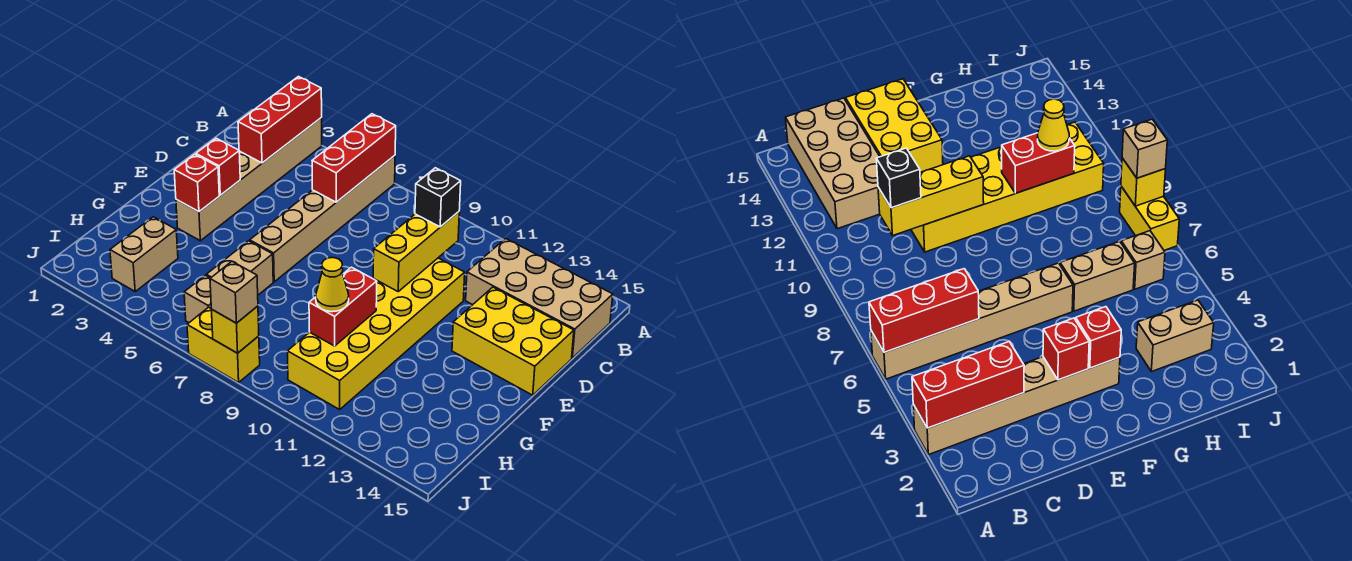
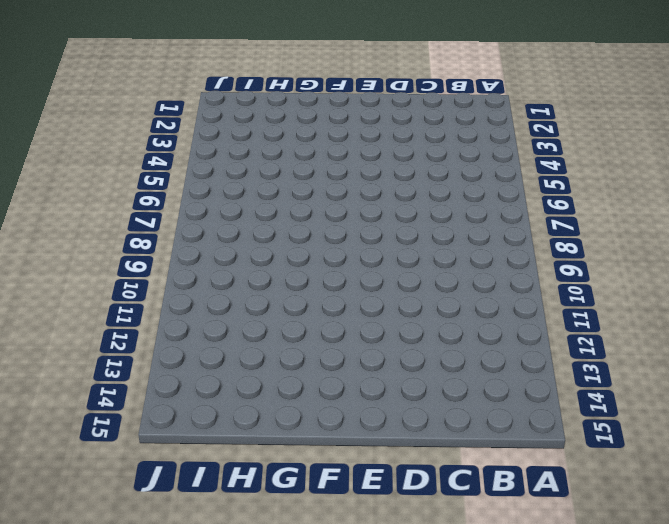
none -> tan 1x6 brick [176,118,322,241]
none -> tan 1x6 brick [250,156,395,282]
none -> tan 2x4 brick [466,239,613,358]

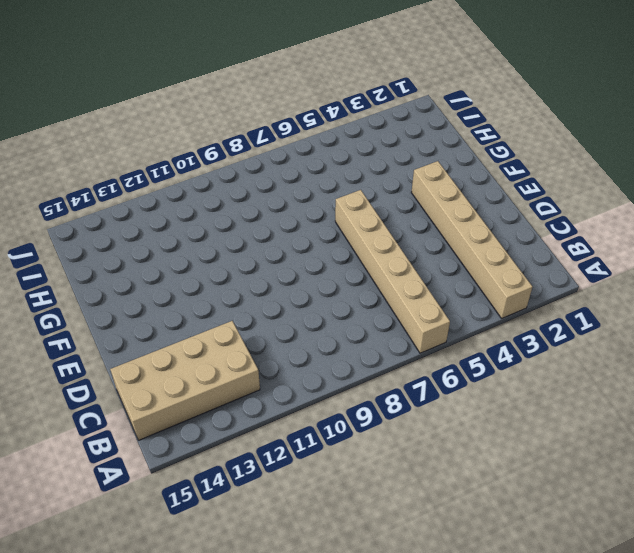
none -> yellow 2x6 brick [287,258,465,409]
none -> yellow 2x3 brick [452,287,574,395]
none -> tan 1x2 brick [206,241,273,295]

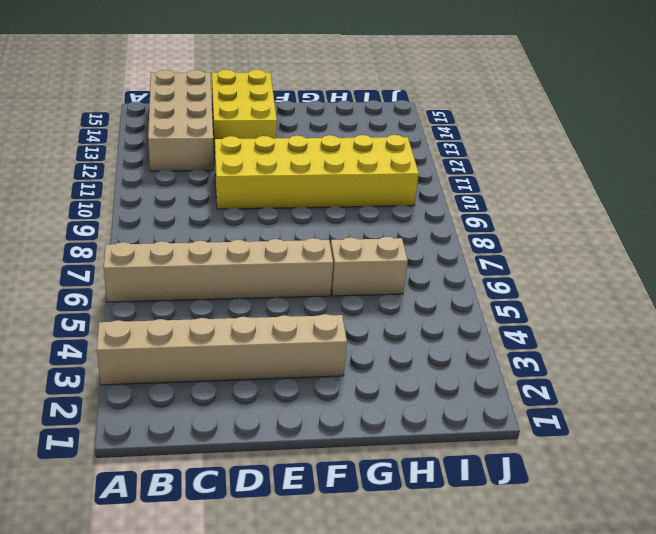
none -> tan 1x2 brick [110,217,178,291]
none -> tan 1x1 brick [184,275,211,323]
none -> yellow 1x2 brick [187,307,260,382]

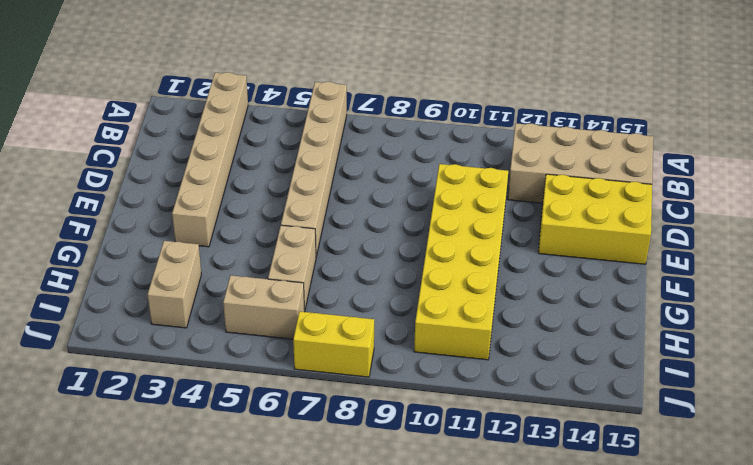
tan 1x2 brick [223,275,305,339] -> tan 1x1 brick [184,275,211,323]
none -> red 1x3 brick [238,77,322,163]
none -> red 1x3 brick [312,114,396,202]
none -> yellow 1x3 brick [373,212,459,291]

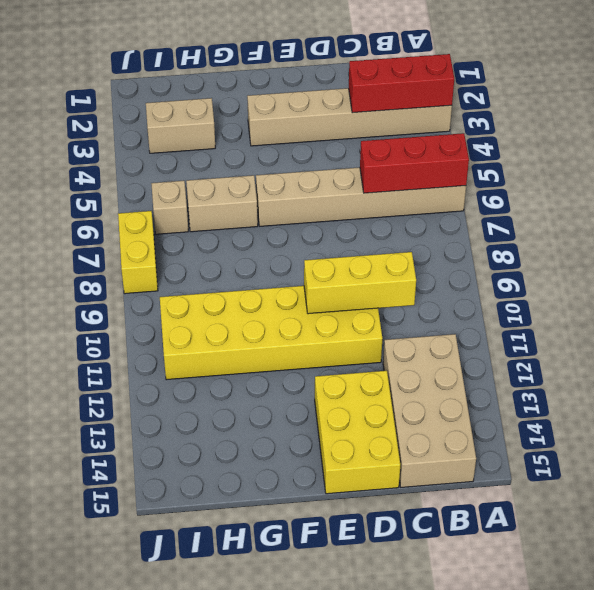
none -> red 1x1 brick [196,138,240,195]
none -> red 1x1 brick [174,154,219,212]
none -> red 1x2 brick [309,267,377,346]

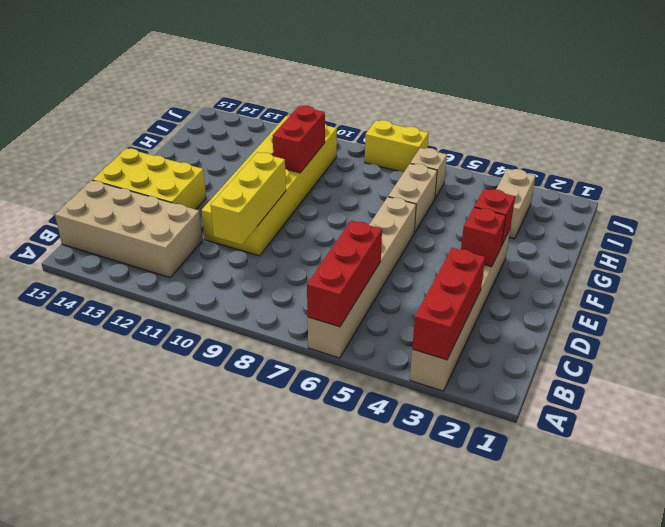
none -> yellow 1x1 brick [211,306,259,353]
none -> black 1x1 brick [415,168,461,227]
none -> yellow 1x1 cone [316,258,349,312]

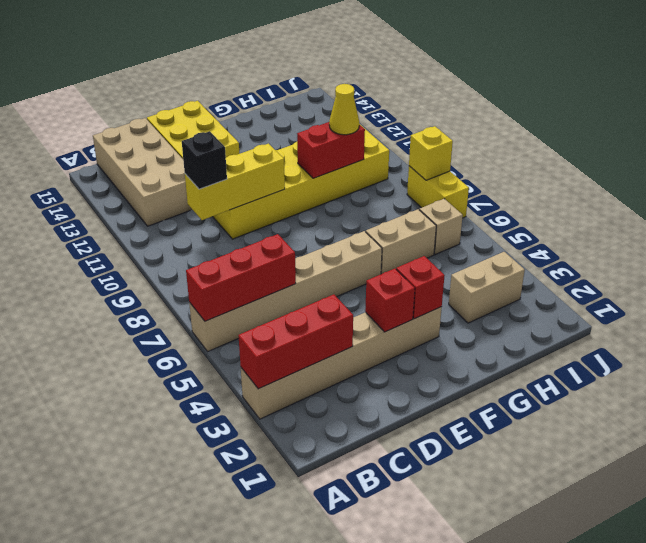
none -> tan 1x1 brick [210,261,258,323]

